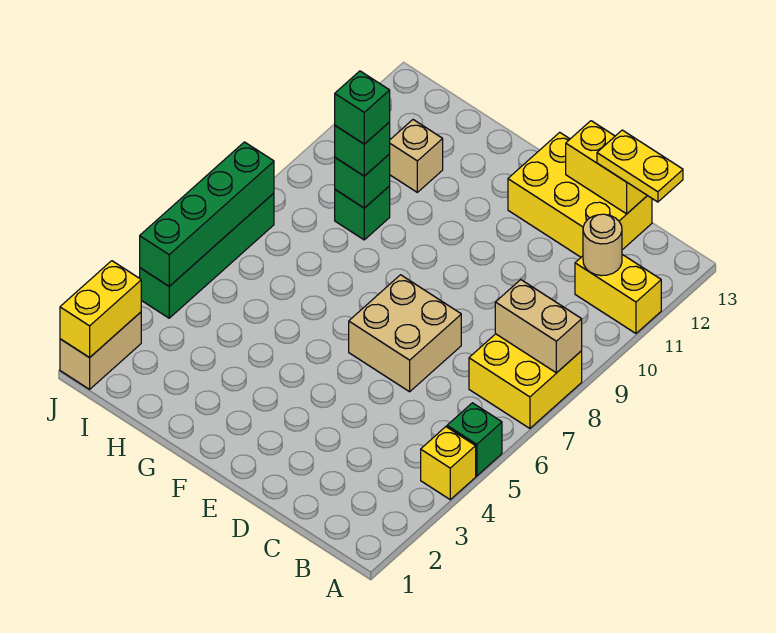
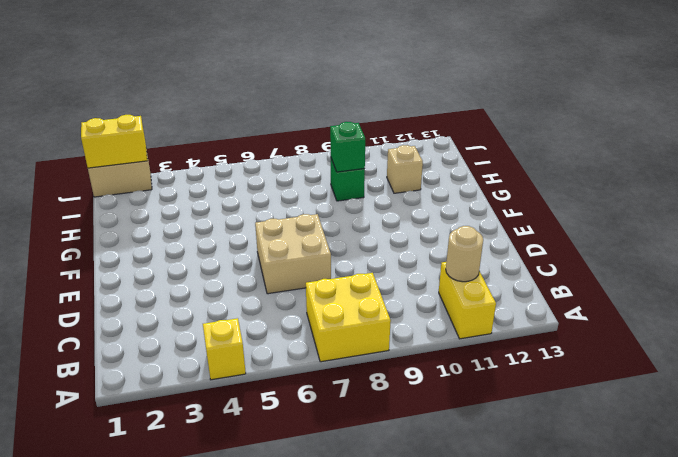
none -> green 1x1 brick [447,403,502,476]
none -> yellow 2x3 brick [508,132,652,257]
none -> green 1x4 brick [140,193,274,318]

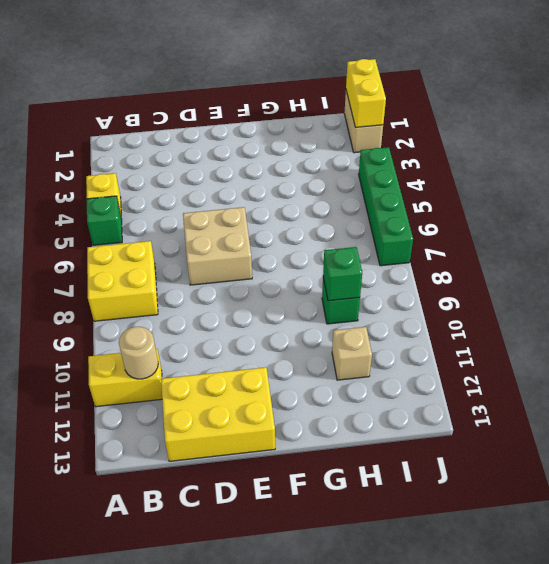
none -> tan 1x2 brick [495,280,582,373]
none -> yellow 1x2 brick [566,121,647,214]
none -> green 1x4 brick [140,142,274,286]

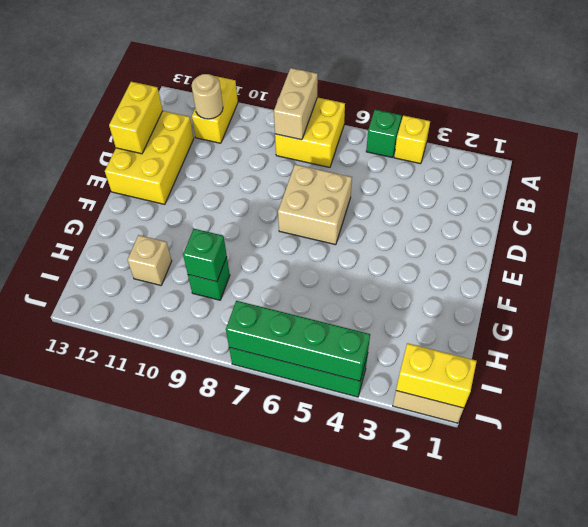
none -> yellow 1x2 plate [597,130,683,202]
none -> green 1x1 brick [335,122,390,176]
none -> green 1x1 brick [335,71,390,144]

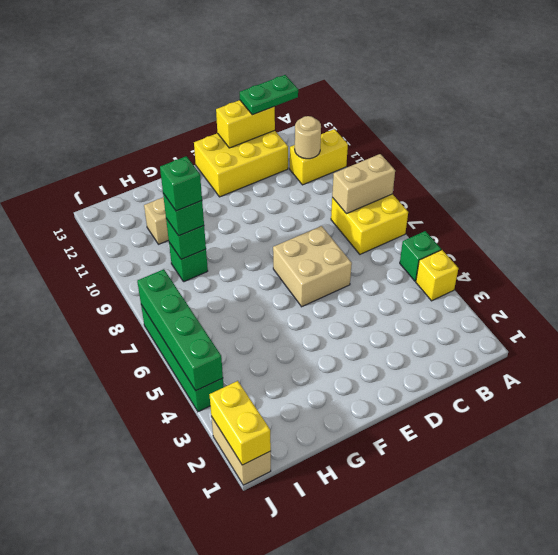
green 1x2 plate [240,75,298,115] -> yellow 1x2 plate [597,130,683,202]

